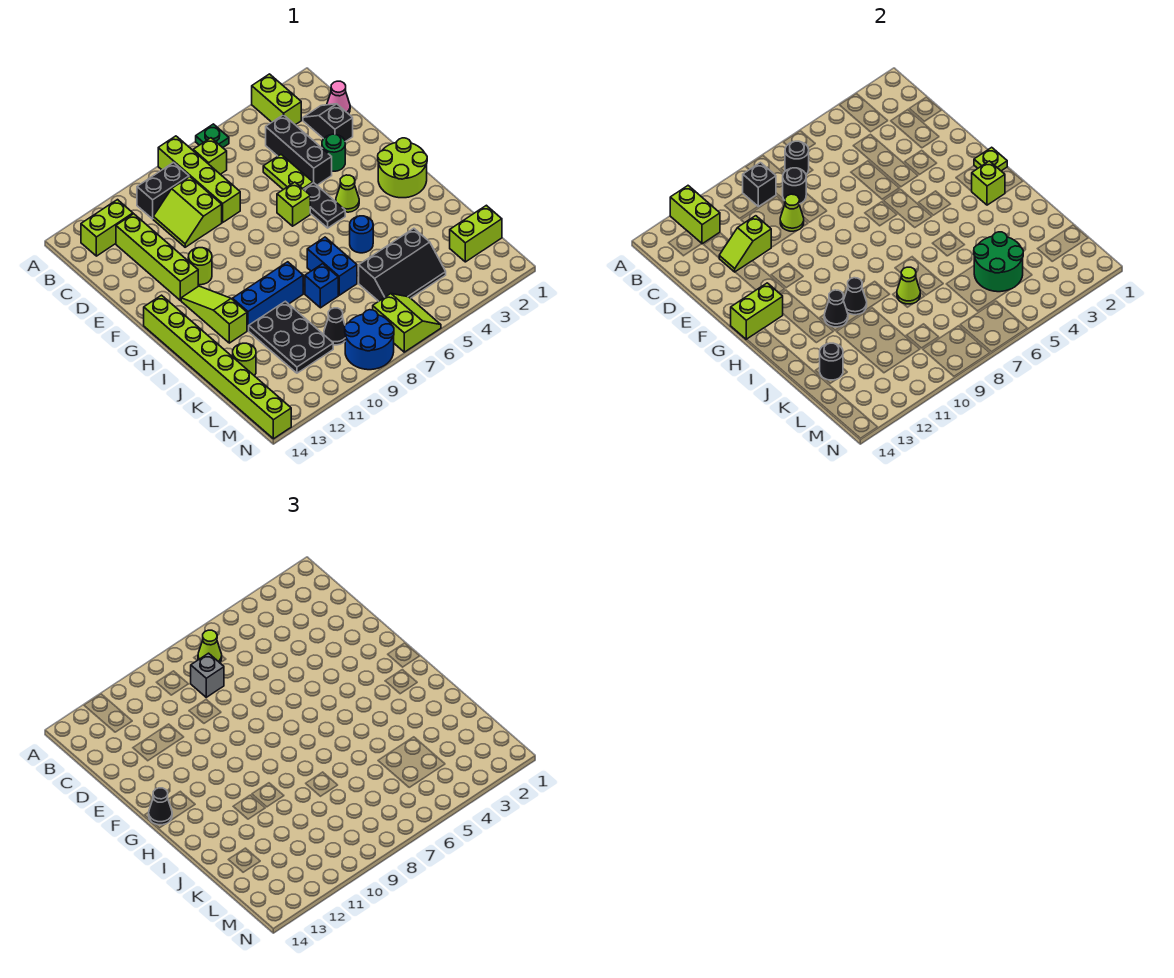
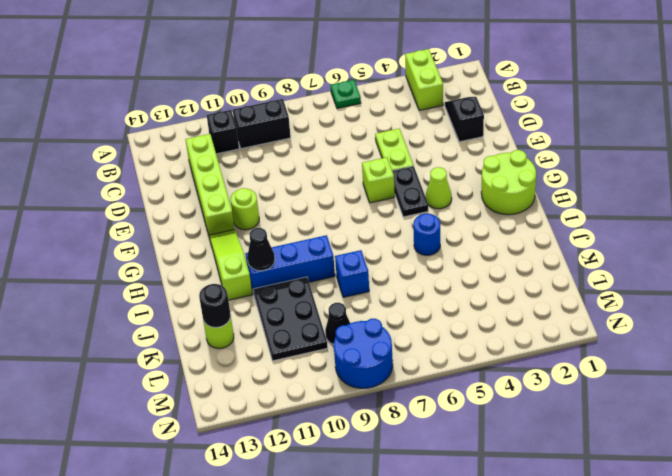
black 1x1 brick [207,110,239,154] -> black 1x1 brick moved to [743,163,776,206]
none -> lime 1x4 brick [158,136,240,222]
none -> lime 1x1 brick [193,138,227,174]
none -> lime 1x2 brick [81,200,133,256]
none -> pink 1x1 cone [327,81,350,114]

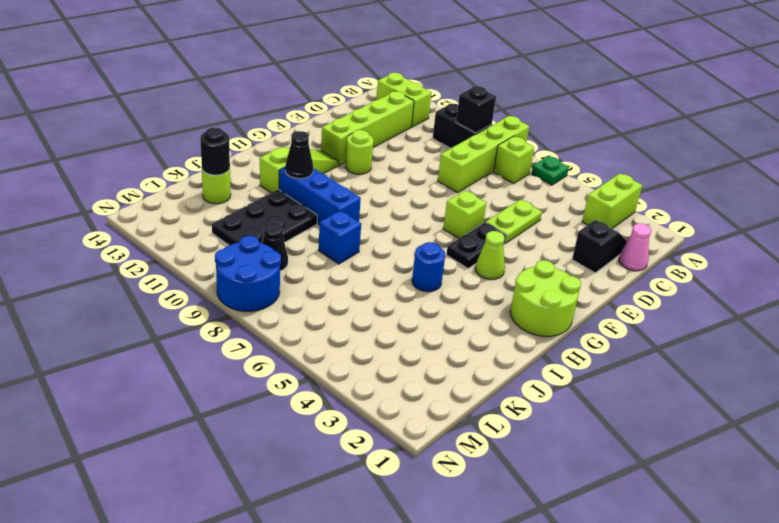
none -> black 1x3 brick [266,115,332,185]
none -> lime 2x2 slope [153,177,222,247]
none -> green 1x1 round brick [322,134,345,171]
none -> lime 1x8 brick [144,295,291,439]

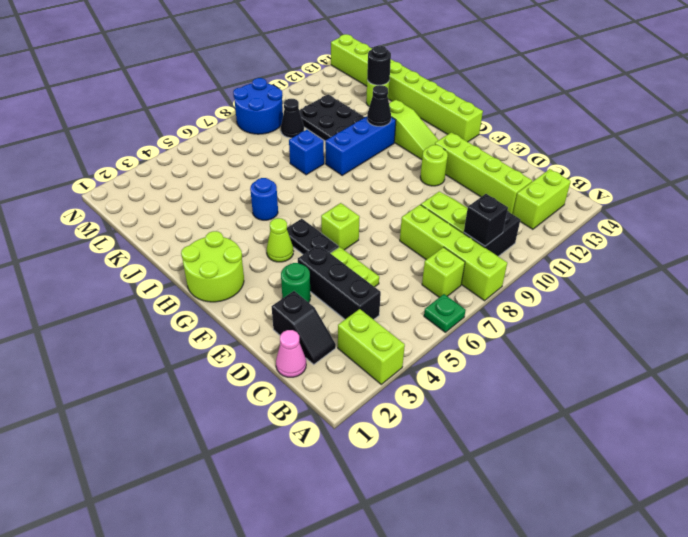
none -> blue 1x2 brick [307,237,357,295]
none -> black 2x3 slope [359,228,446,301]
none -> lime 1x2 brick [450,205,502,262]
none -> lime 2x2 slope [373,294,441,352]

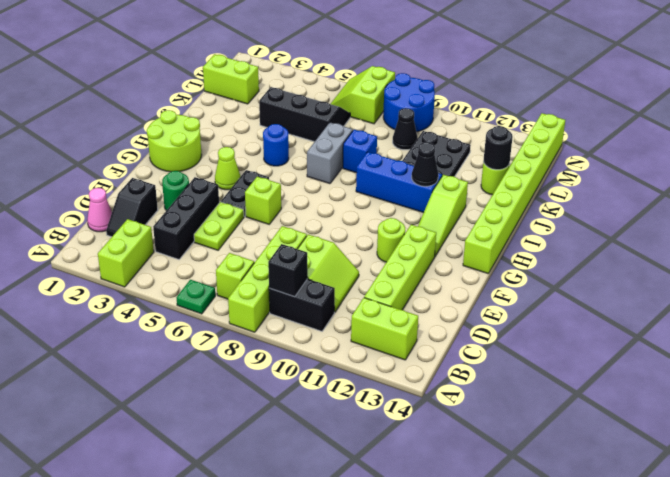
grey 1x2 brick [307,123,353,184] -> blue 1x2 brick [307,237,357,295]
none -> lime 1x2 brick [670,186,720,244]
none -> black 1x1 round brick [785,141,809,174]
none -> black 1x1 round brick [783,168,806,204]
none -> lime 1x1 cone [780,194,804,231]

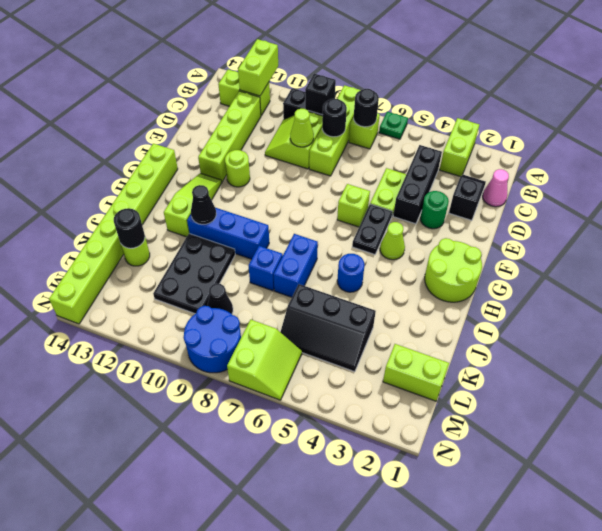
none -> lime 1x2 slope [719,216,771,272]
none -> lime 1x1 plate [974,147,1007,171]
none -> lime 1x2 brick [731,283,783,339]
none -> lime 1x1 brick [972,161,1005,205]

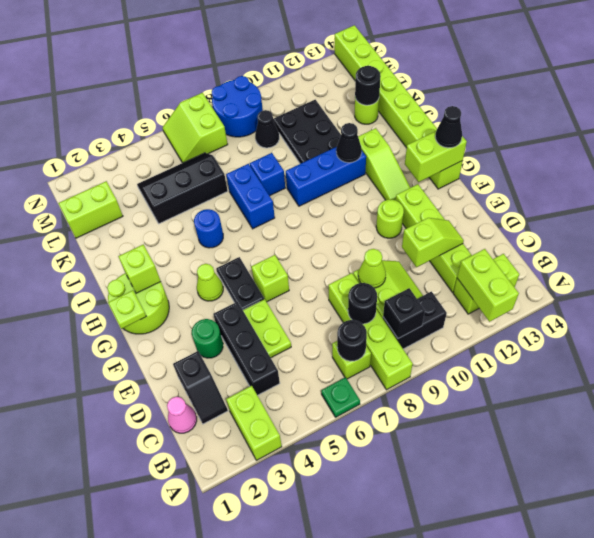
none -> black 1x1 cone [843,278,867,315]
none -> lime 1x1 cone [897,267,920,304]
none -> green 2x2 round brick [974,232,1023,292]
none -> lime 1x1 cone [198,630,222,663]

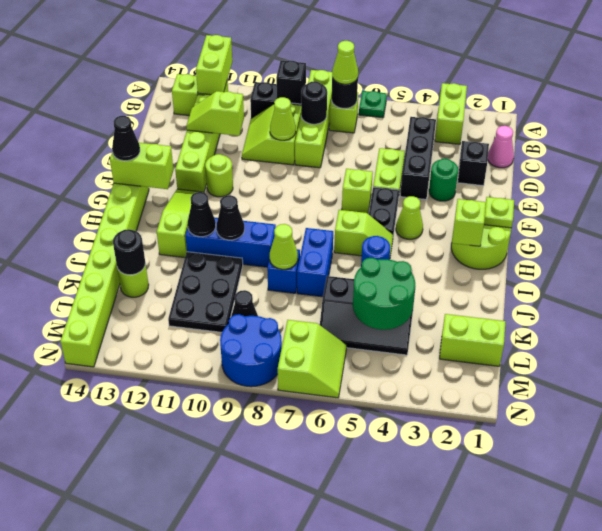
lime 1x2 slope [334,210,393,259] -> none
none -> grey 1x1 brick [191,653,224,697]

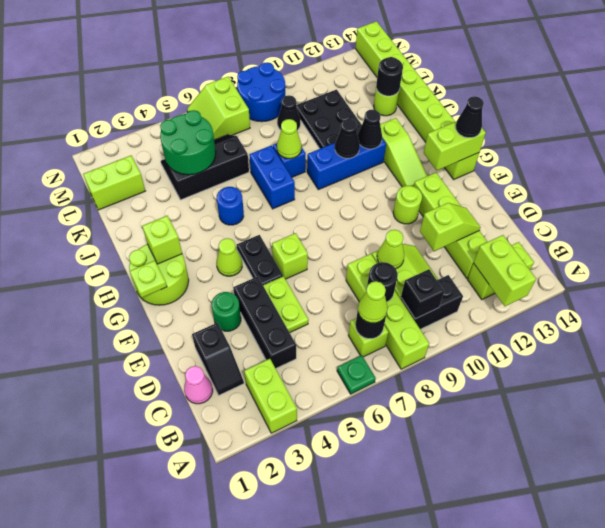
none -> grey 1x1 brick [191,653,224,697]

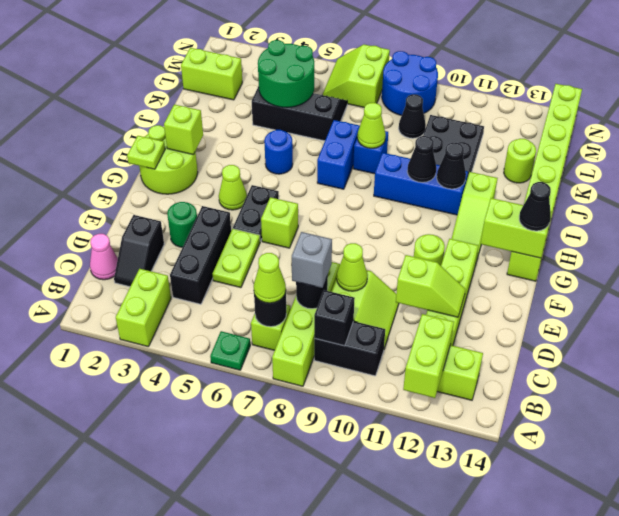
none -> black 1x1 round brick [820,343,843,380]

